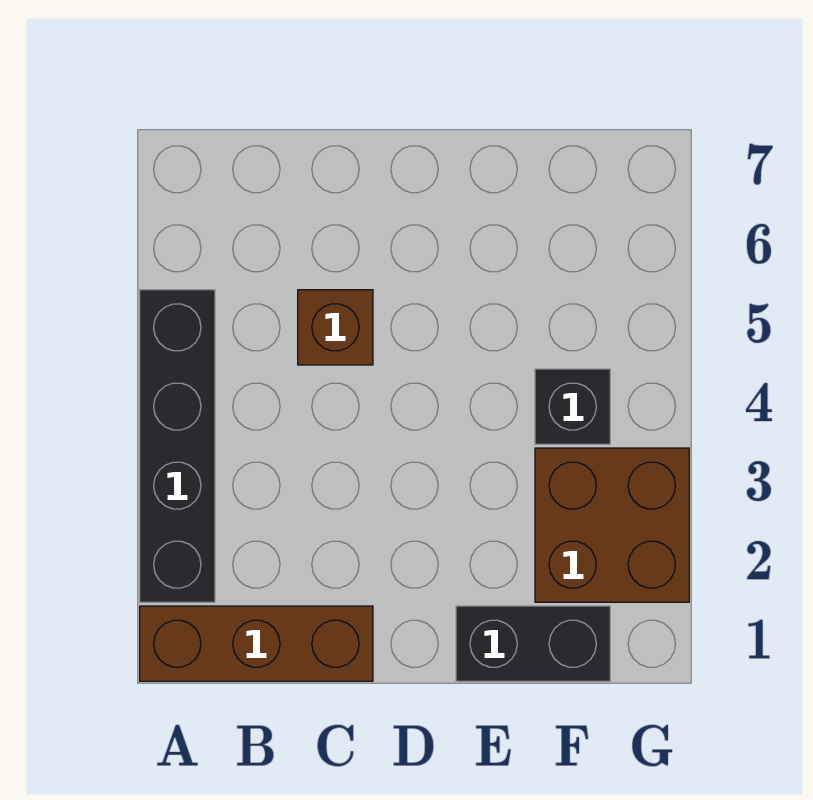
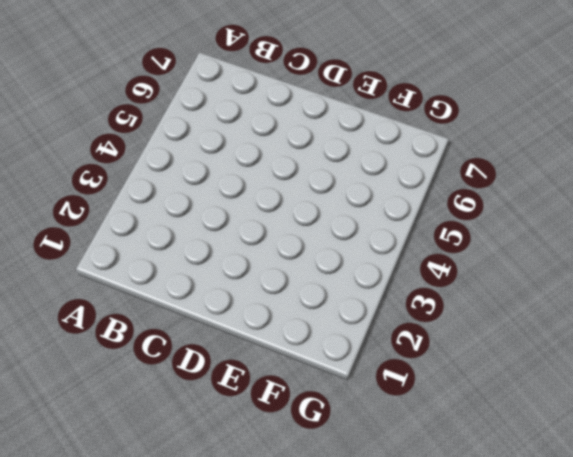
none -> brown 1x3 brick [140,606,373,681]
none -> black 1x4 brick [140,290,215,602]

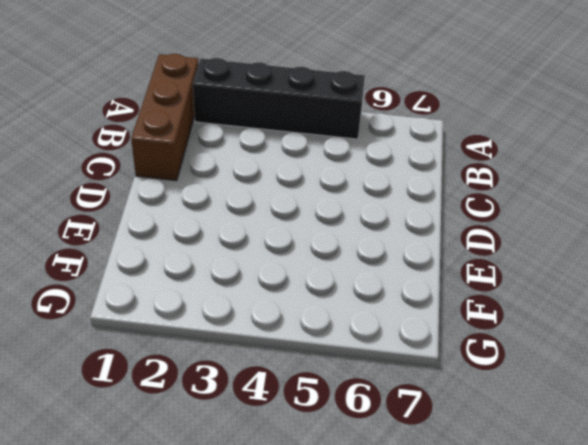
none -> brown 1x1 brick [298,290,373,365]
none -> black 1x2 brick [456,606,610,681]

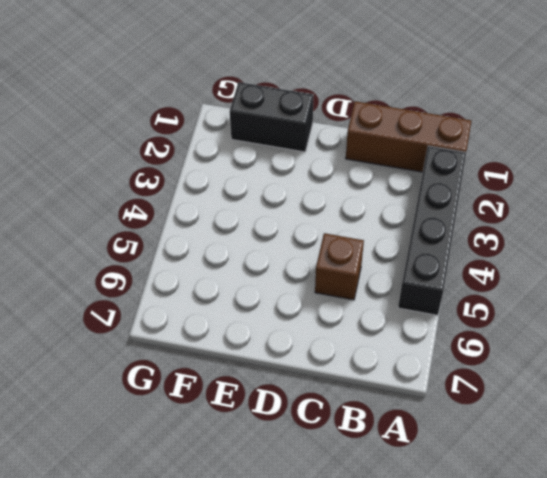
none -> brown 2x2 brick [535,448,689,602]
none -> black 1x1 brick [535,369,610,444]

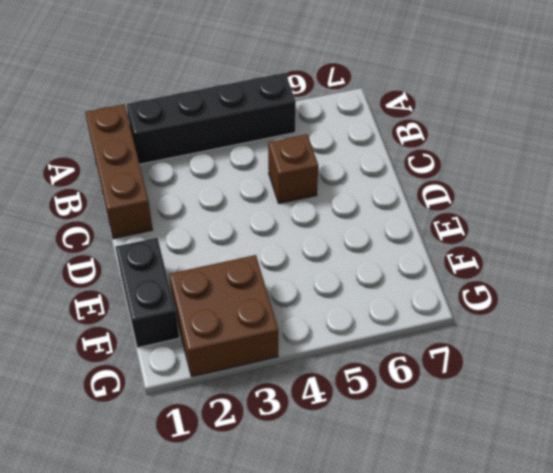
none -> black 1x1 brick [535,369,610,444]

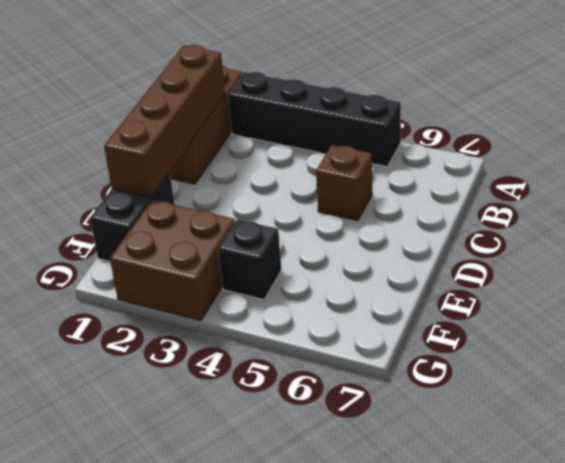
brown 1x4 brick [104,45,225,197] -> none

